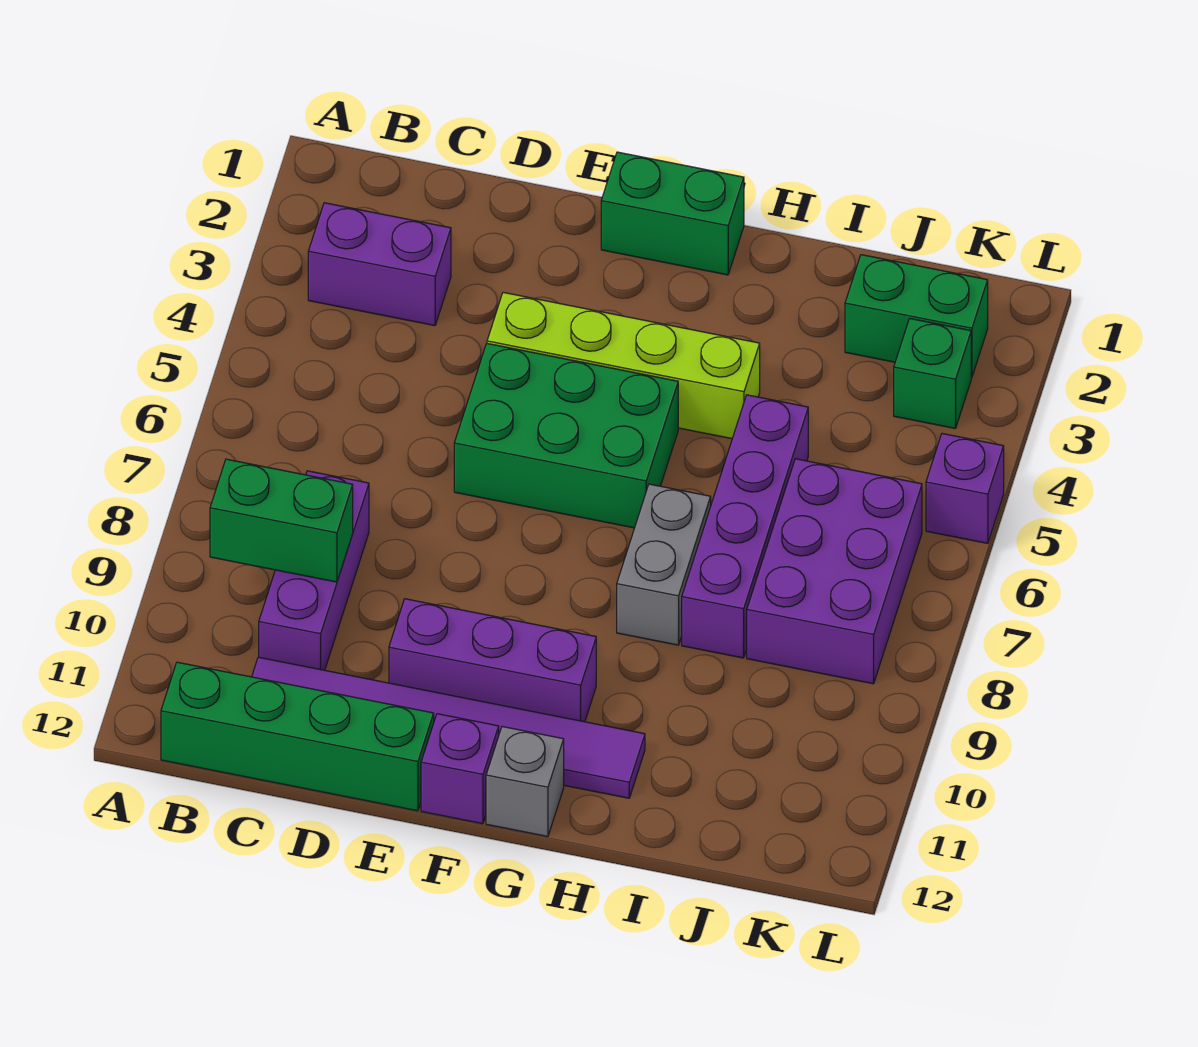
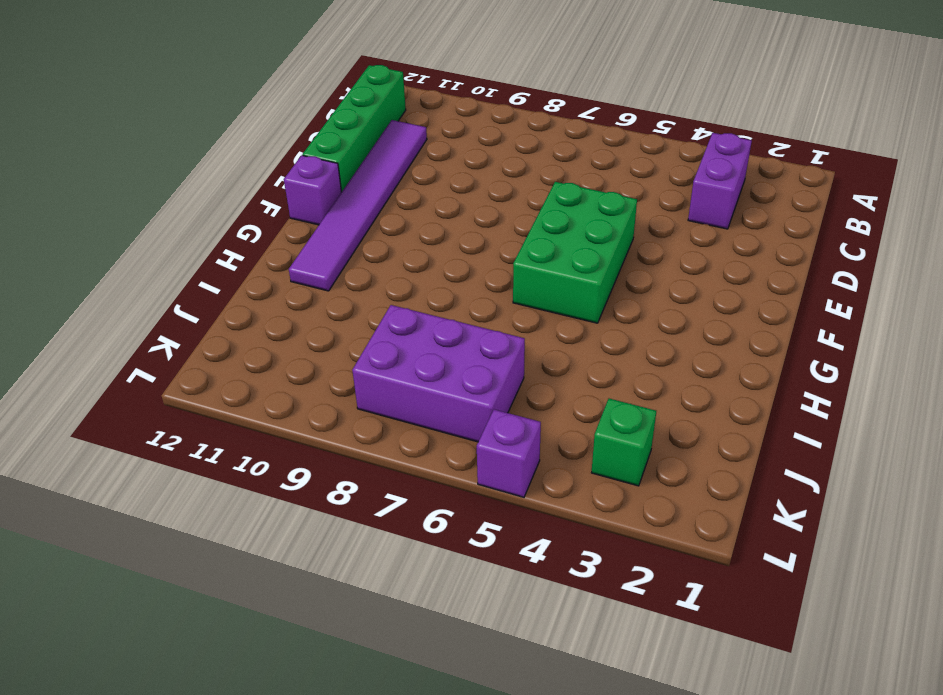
none -> purple 1x3 brick [259,471,369,670]
none -> lime 1x4 brick [487,292,760,439]
none -> purple 1x3 brick [389,599,596,722]

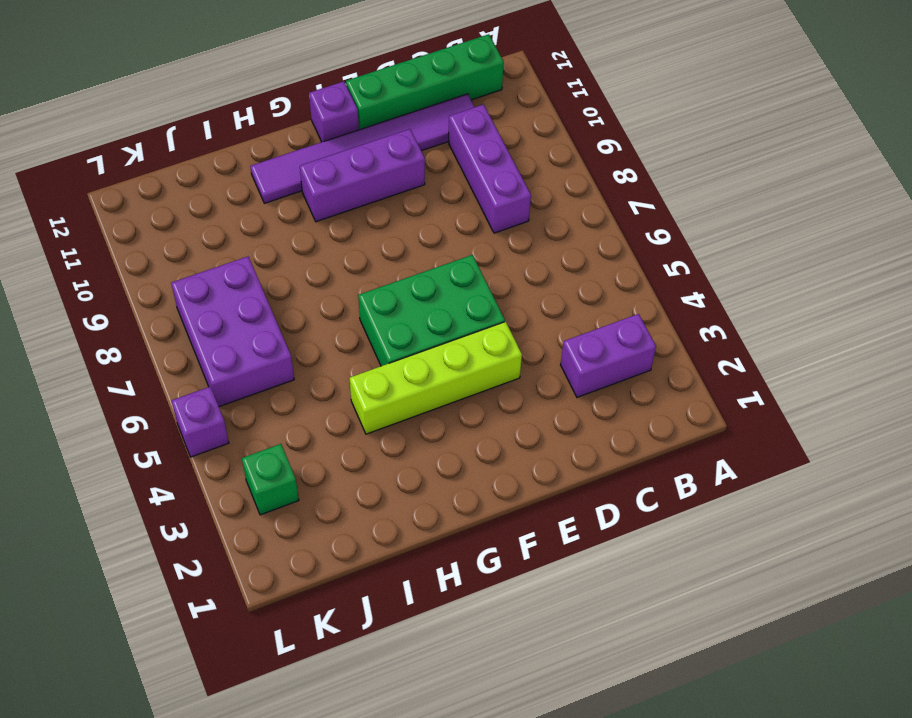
none -> green 1x2 brick [601,152,744,275]
none -> grey 1x1 brick [486,727,564,837]
none -> grey 1x2 brick [617,484,711,645]

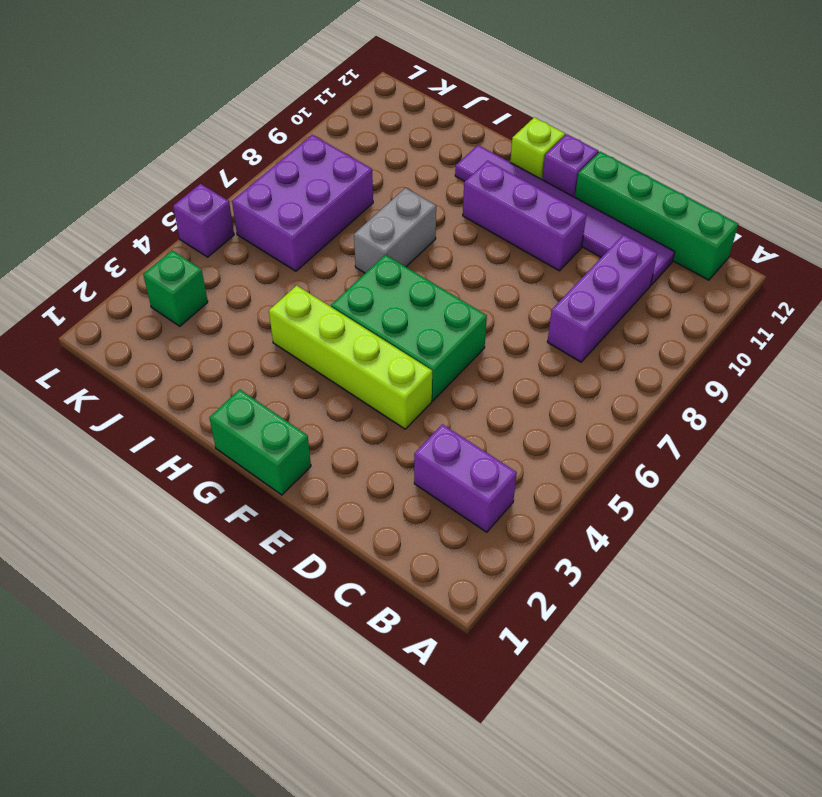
lime 1x1 brick [510,117,565,179] -> grey 1x1 brick [486,727,564,837]
none -> purple 1x4 brick [682,395,808,658]
none -> green 1x2 brick [845,255,988,377]
none -> green 1x2 brick [210,459,353,582]

